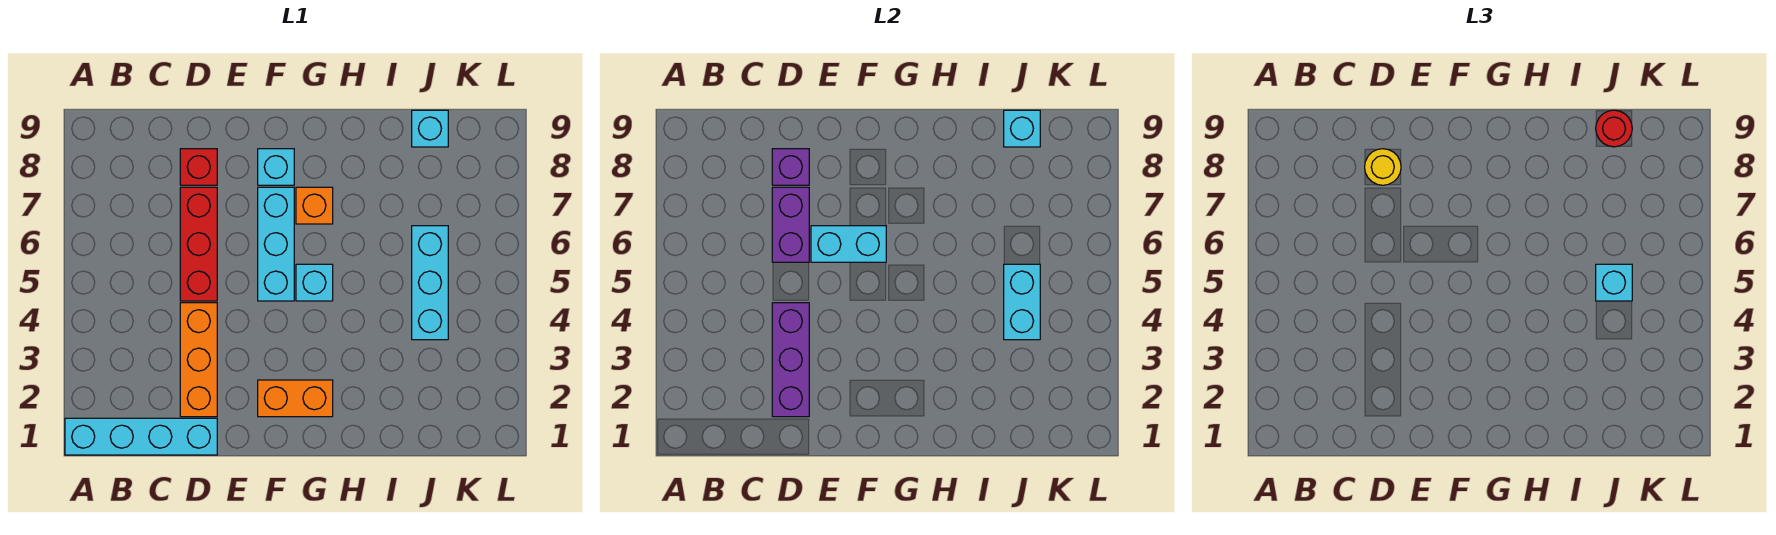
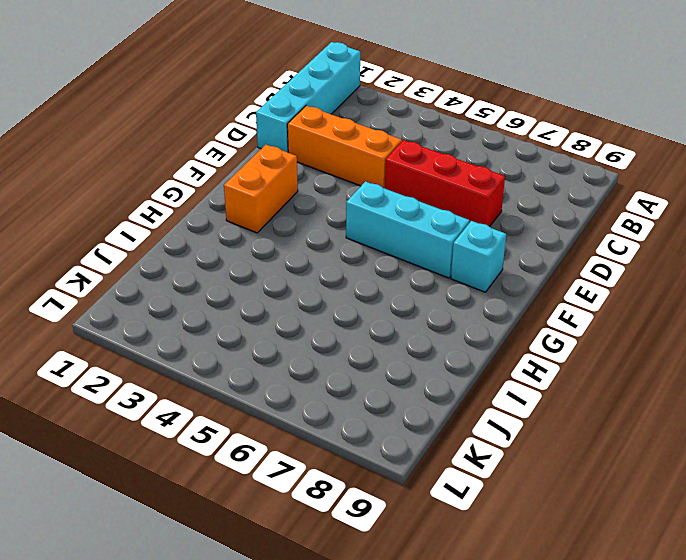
none -> red 1x1 brick [180,149,217,185]
none -> cyan 1x1 brick [296,264,333,301]
none -> orange 1x1 brick [296,187,333,224]

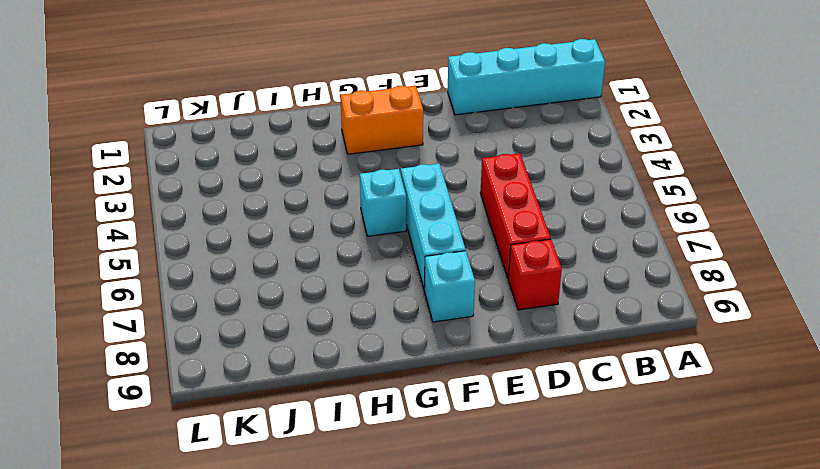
none -> orange 1x3 brick [180,303,217,417]
none -> orange 1x1 brick [296,187,333,224]
none -> cyan 1x3 brick [412,226,448,340]

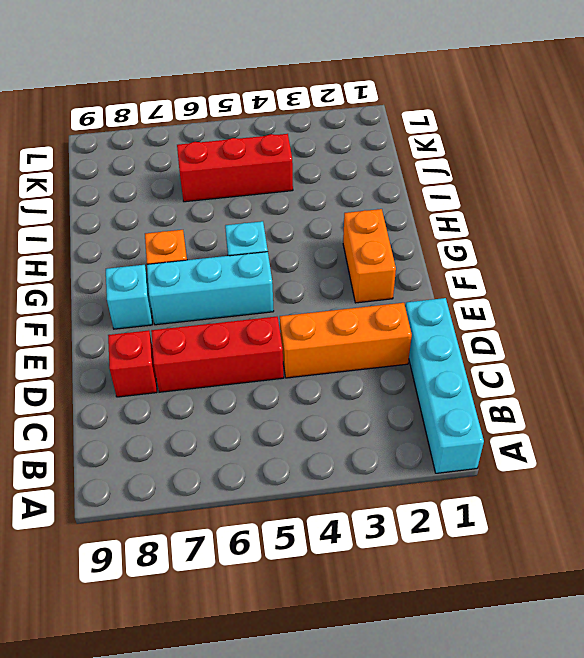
red 1x3 brick [177,134,293,202] -> cyan 1x3 brick [412,226,448,340]
none -> cyan 1x1 brick [412,110,448,147]
none -> purple 1x3 brick [772,303,809,417]
none -> purple 1x2 brick [772,187,809,262]

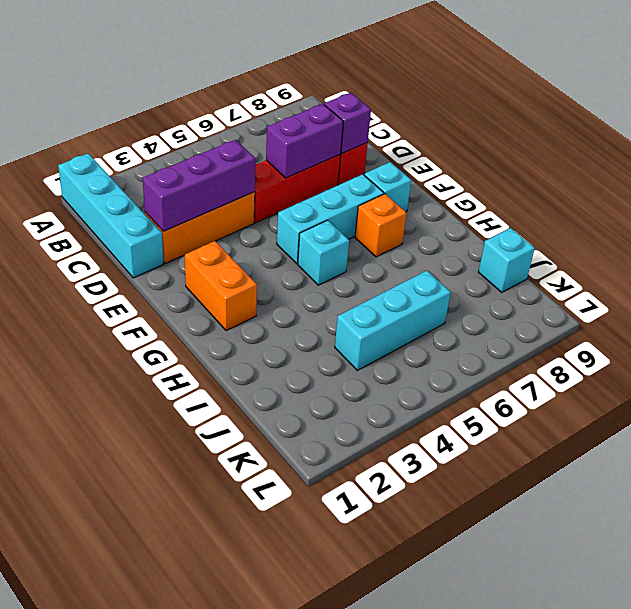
none -> cyan 1x2 brick [811,226,886,262]
none -> cyan 1x2 brick [1004,264,1040,340]
none -> cyan 1x1 brick [1004,110,1040,147]

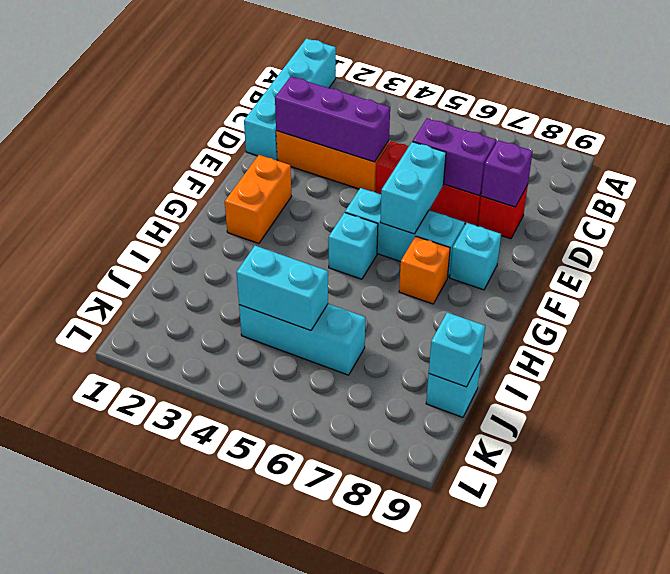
none -> yellow 1x1 round brick [1365,149,1401,185]
none -> cyan 1x1 brick [1596,264,1632,301]
none -> red 1x1 round brick [1596,110,1632,147]

